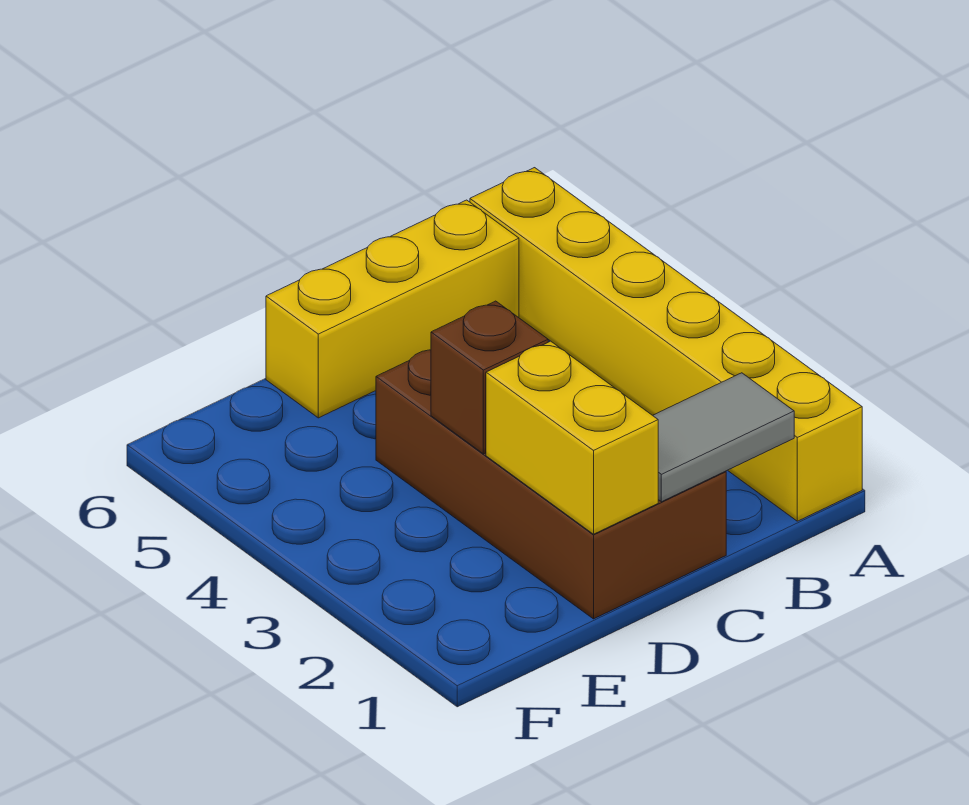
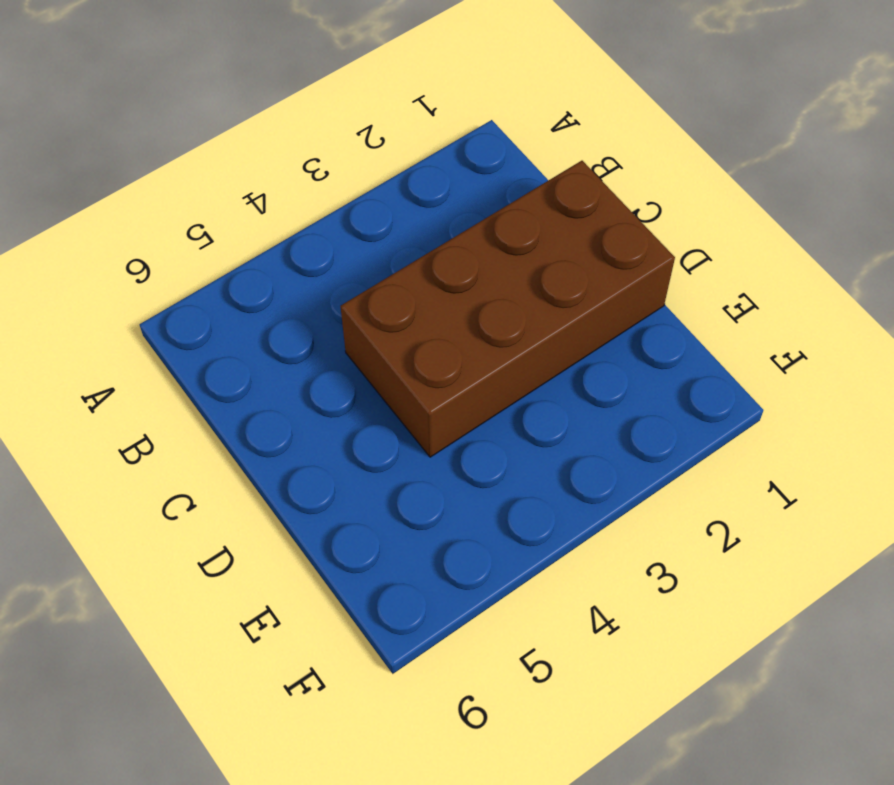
none -> yellow 1x6 brick [470,168,862,521]
none -> yellow 1x3 brick [266,200,519,418]

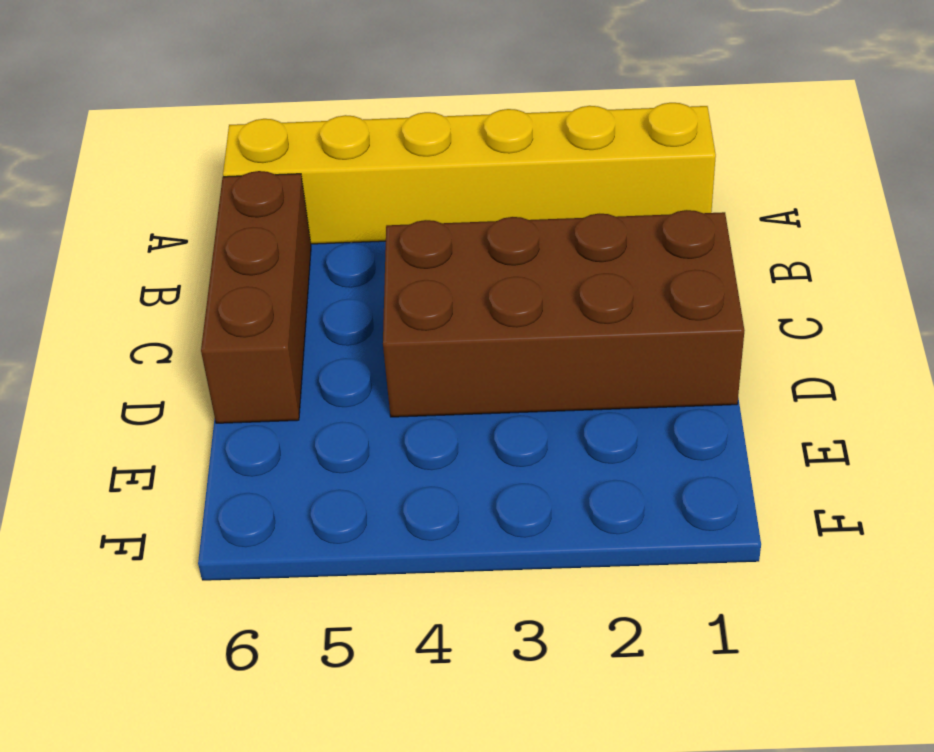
brown 1x3 brick [201,171,311,423] -> yellow 1x3 brick [266,200,519,418]
none -> grey 1x2 tile [653,373,794,502]
none -> yellow 1x2 brick [486,341,658,534]

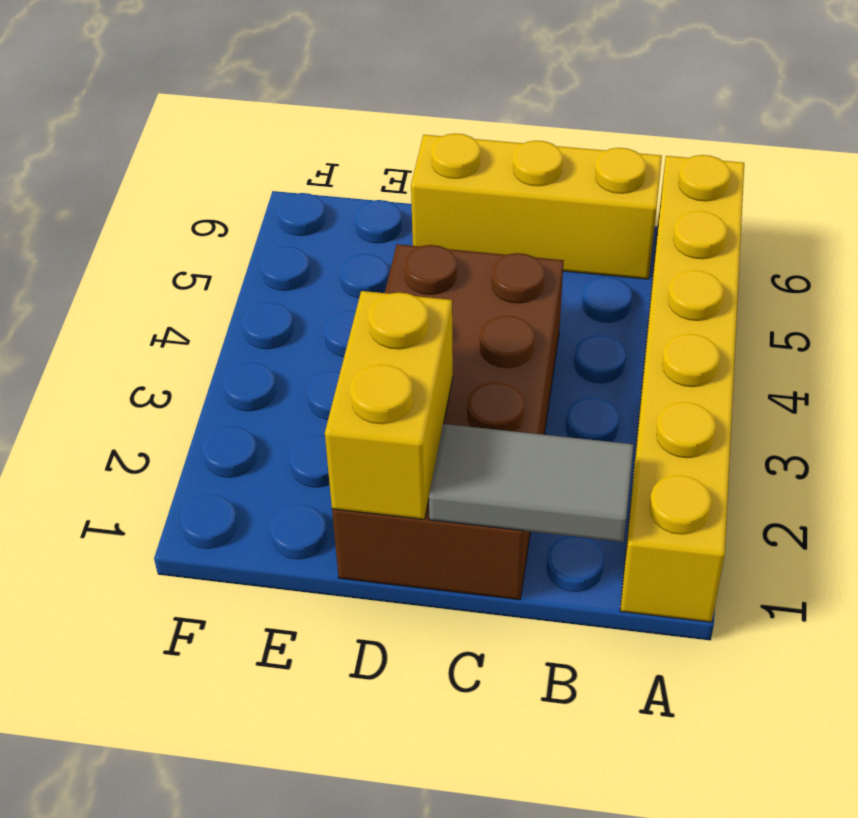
none -> brown 1x1 brick [431,301,548,454]

